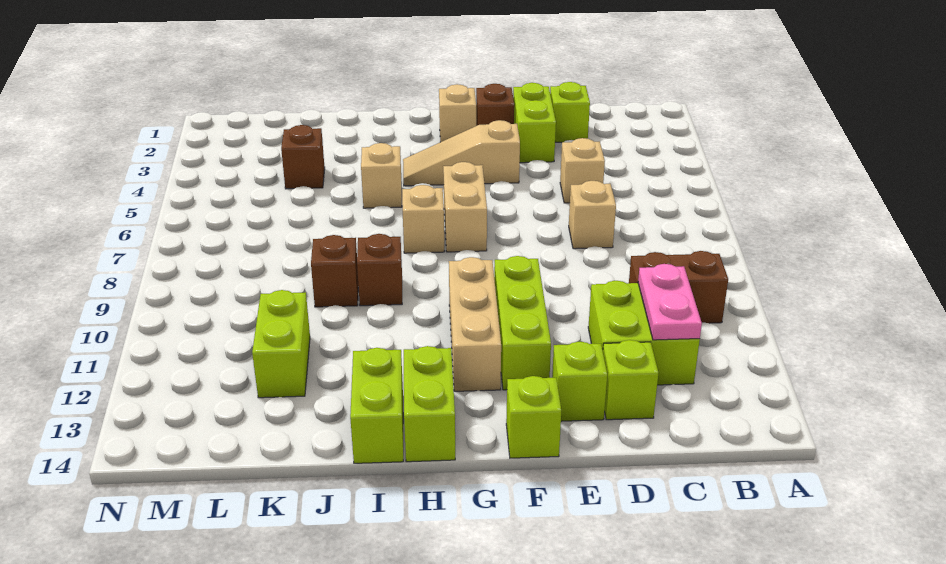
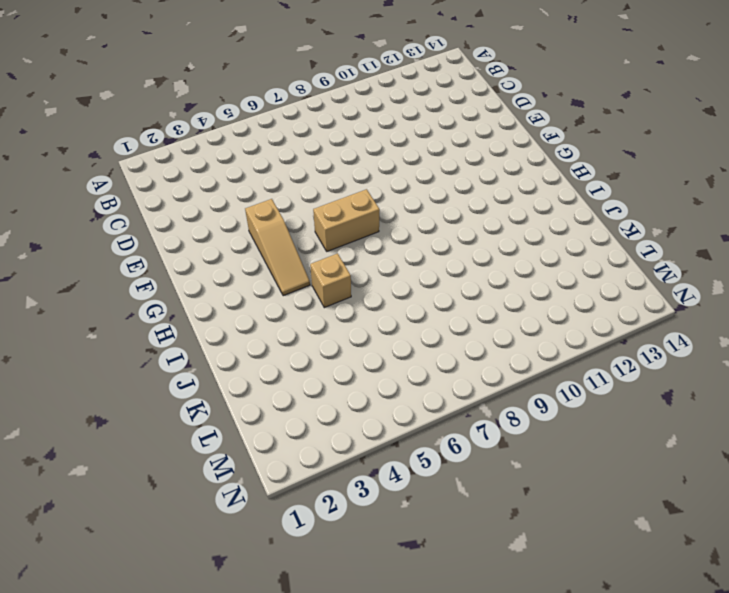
none -> brown 1x2 brick [629,251,728,323]
none -> lime 2x2 brick [588,280,700,385]
none -> lime 1x1 brick [550,82,590,142]

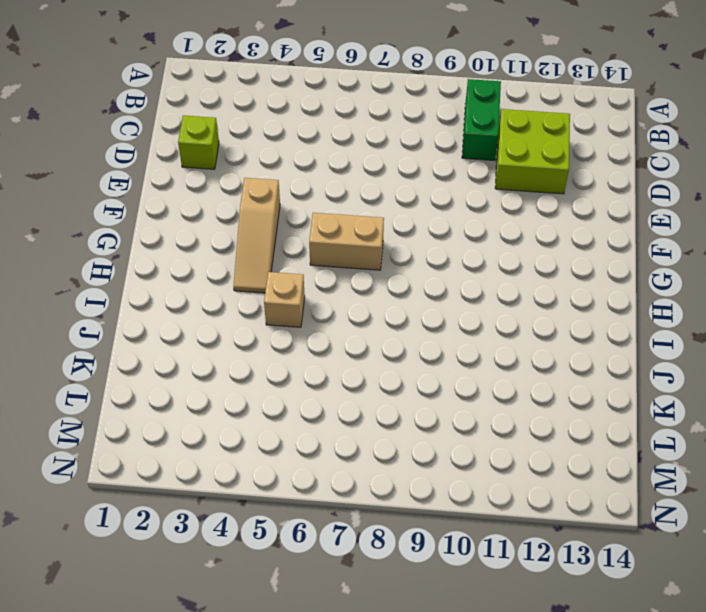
green 1x2 brick [462,79,501,161] -> brown 1x2 brick [629,251,728,323]
none -> tan 1x1 brick [560,138,605,203]
none -> tan 1x1 brick [569,181,616,249]
none -> lime 1x1 brick [603,340,658,420]

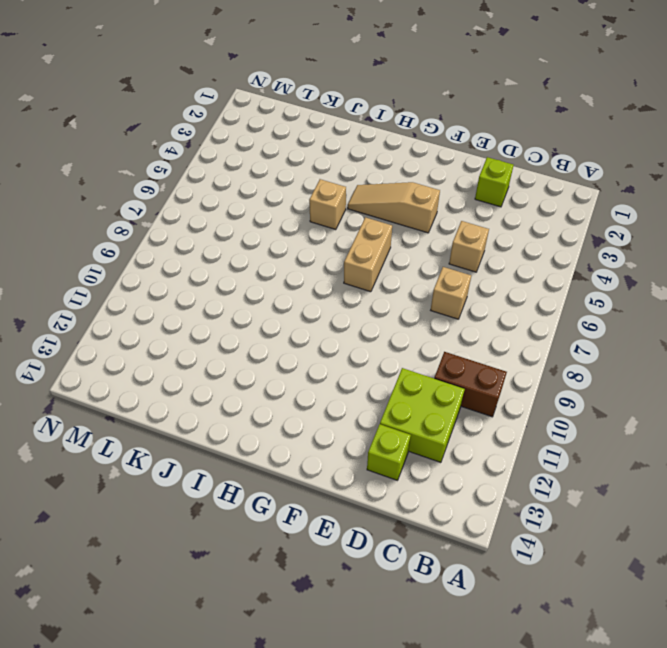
none -> lime 1x2 brick [513,83,556,163]
none -> lime 1x1 brick [552,342,607,421]
none -> brown 1x1 brick [476,84,514,126]

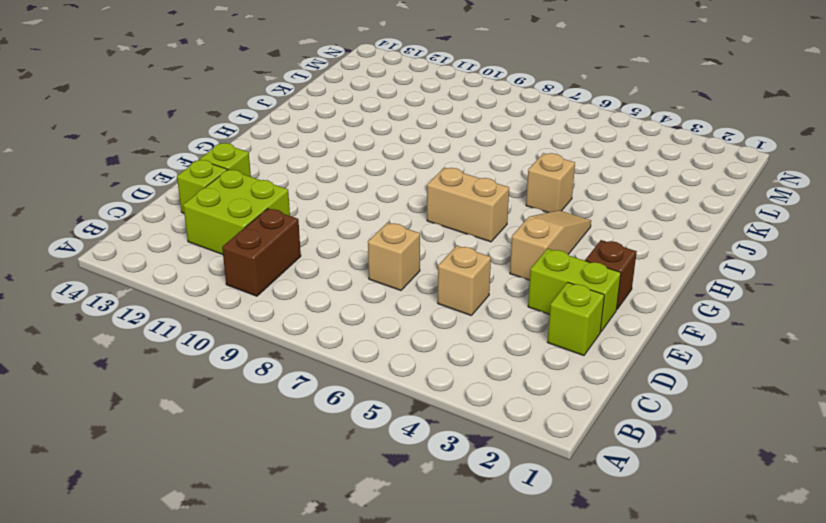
none -> lime 1x3 brick [494,256,551,390]
none -> lime 1x1 brick [506,376,561,458]
none -> tan 1x1 brick [439,84,476,142]

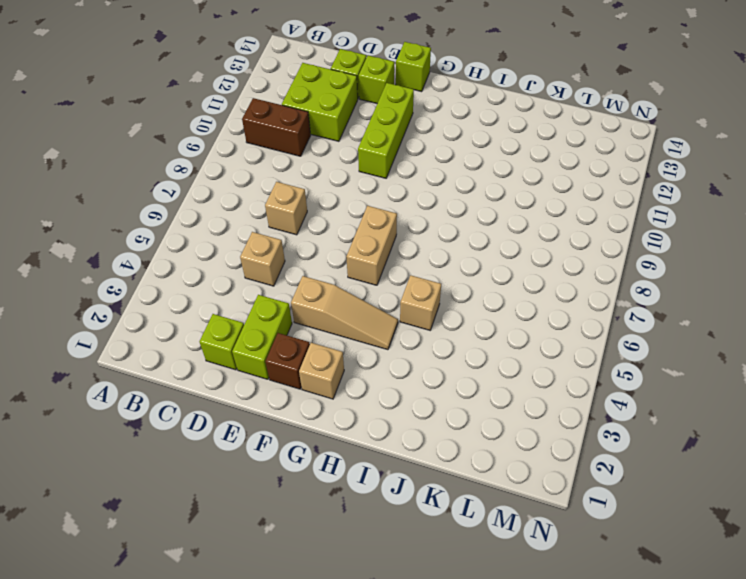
none -> tan 1x3 brick [449,257,501,391]
none -> tan 1x1 brick [402,185,444,253]
none -> lime 1x2 brick [404,346,455,462]

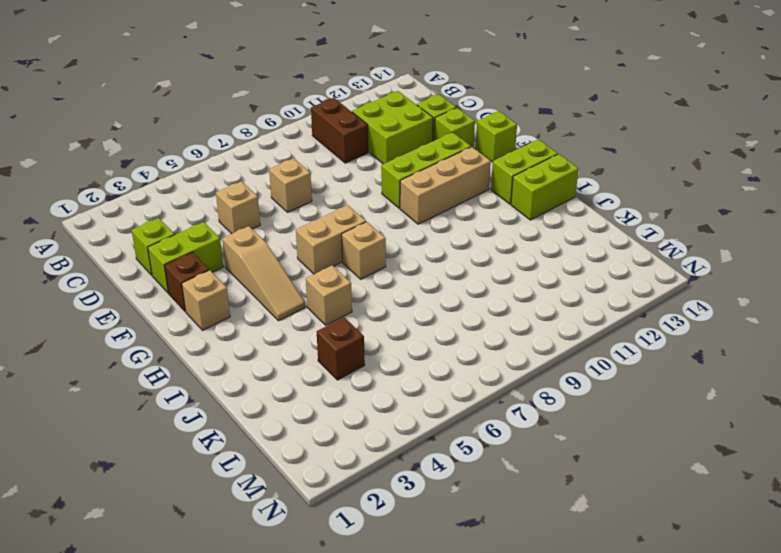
none -> brown 1x1 brick [357,234,402,306]
none -> brown 1x1 brick [311,235,358,307]
none -> lime 1x2 brick [252,290,310,398]

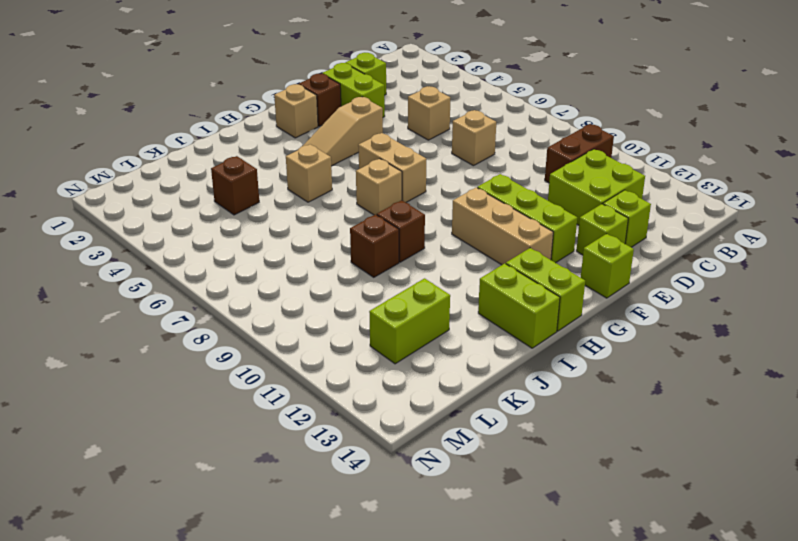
lime 1x2 brick [369,278,450,364] -> lime 1x2 brick turned to [252,290,310,398]
none -> pink 1x2 plate [638,264,702,340]

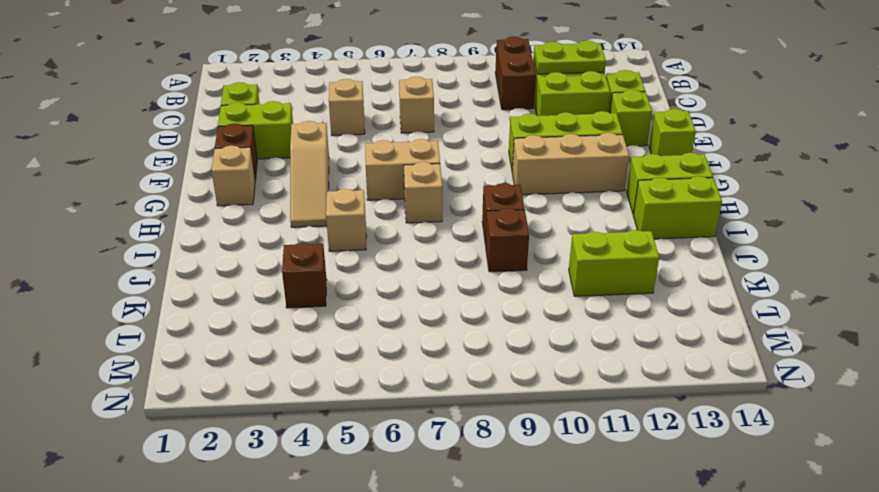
lime 1x2 plate [534,41,606,74] -> pink 1x2 plate [638,264,702,340]

